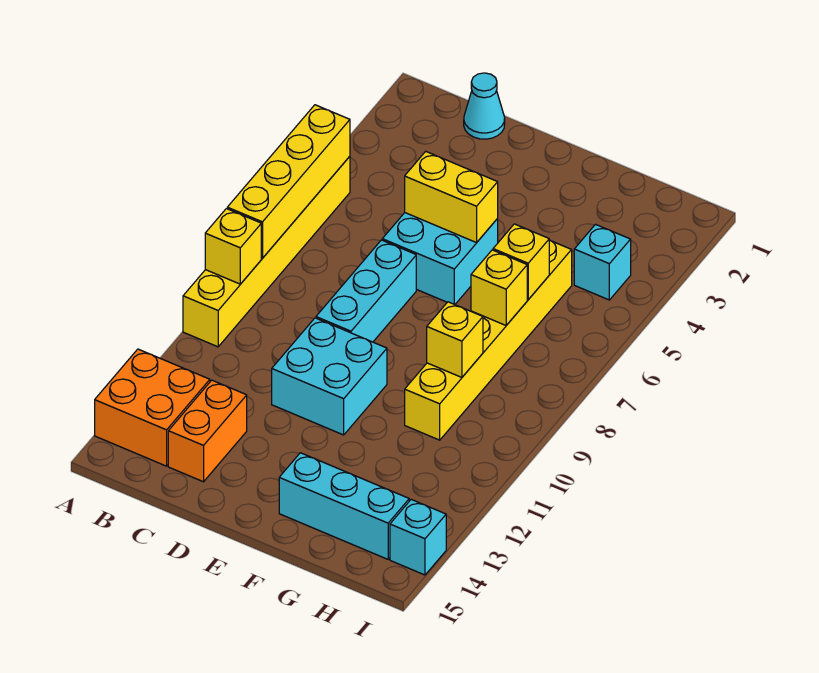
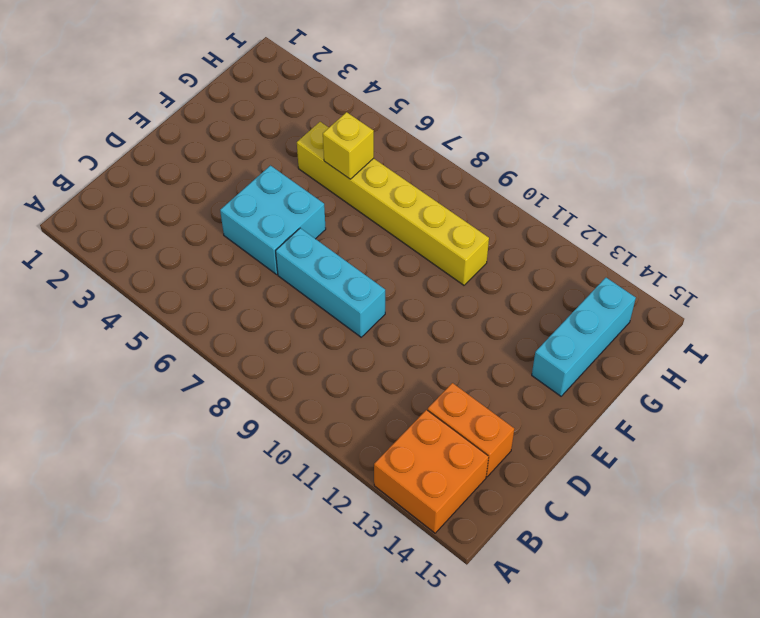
none -> yellow 1x6 brick [183,156,350,347]
none -> cyan 1x1 cone [464,73,505,139]
none -> cyan 2x2 brick [272,318,387,435]

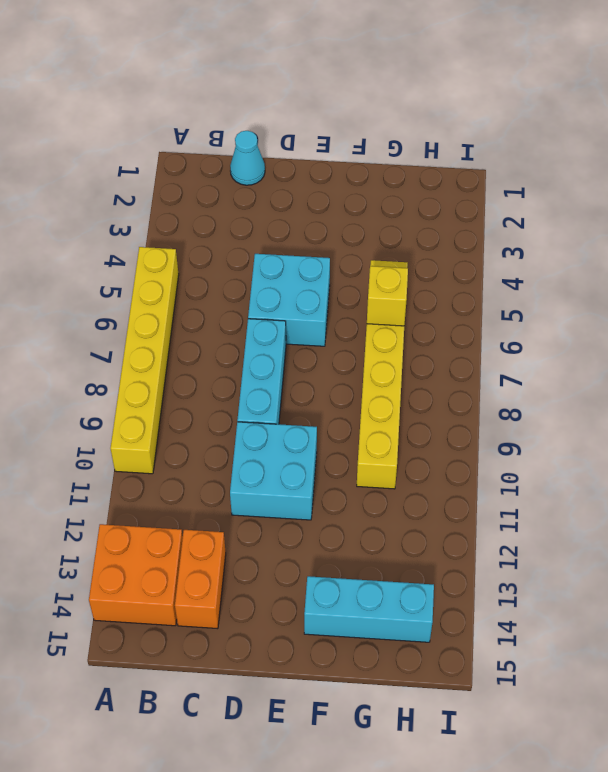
none -> cyan 1x1 brick [574,224,631,300]
none -> cyan 1x1 brick [390,500,446,575]
none -> yellow 1x4 brick [227,105,350,258]

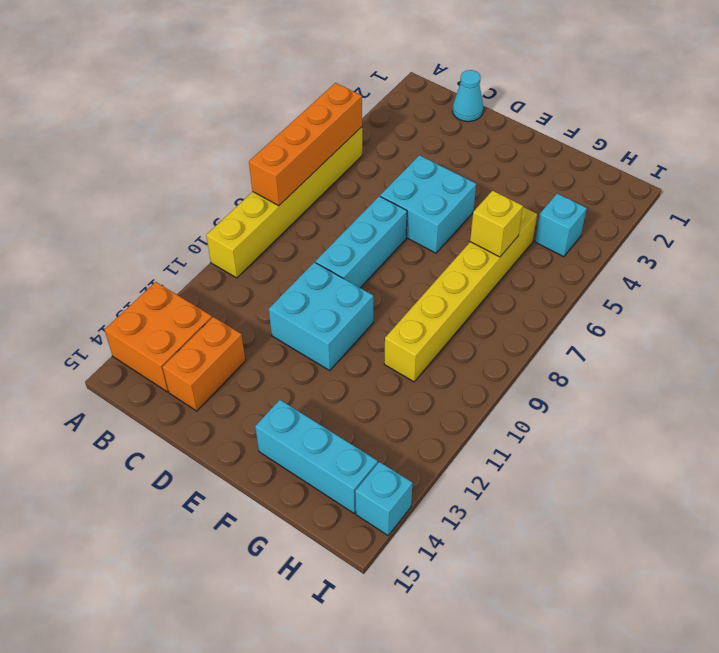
orange 1x4 brick [249,83,362,206] -> yellow 1x4 brick [227,105,350,258]
none -> yellow 1x1 brick [205,209,261,284]
none -> yellow 1x2 brick [405,151,498,243]
none -> yellow 1x1 brick [471,250,527,325]

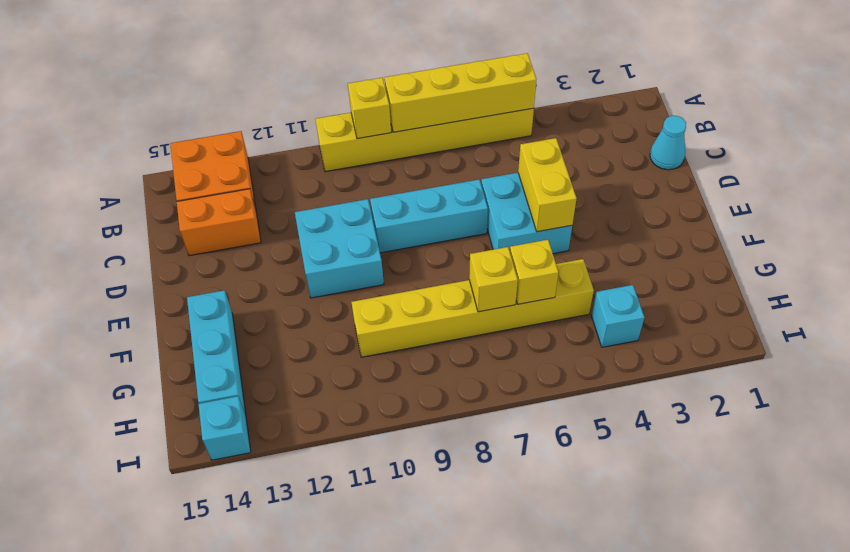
none -> yellow 1x1 brick [427,302,483,377]

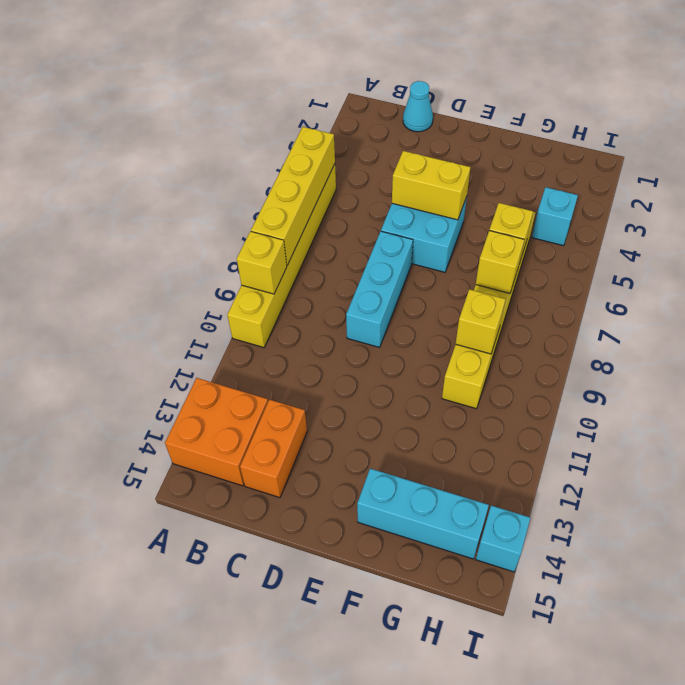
none -> cyan 2x2 brick [272,318,387,435]

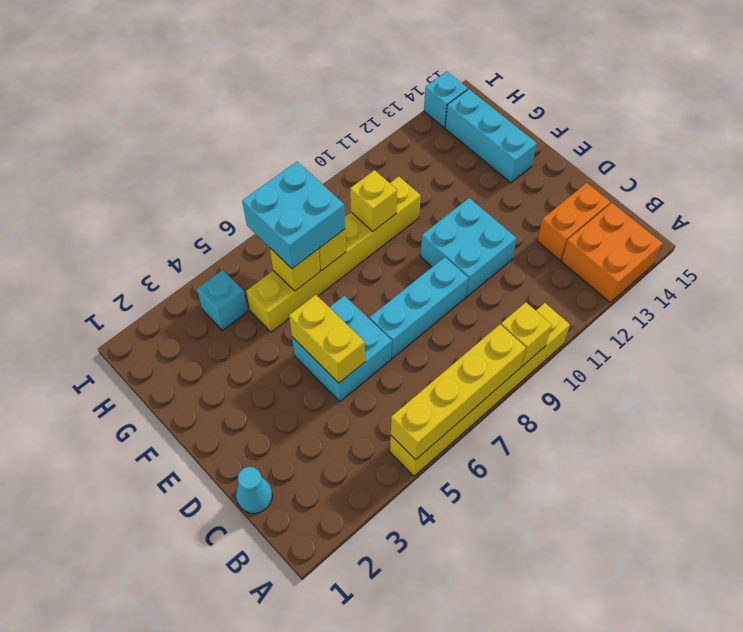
cyan 2x2 brick [242,162,345,269] -> none

